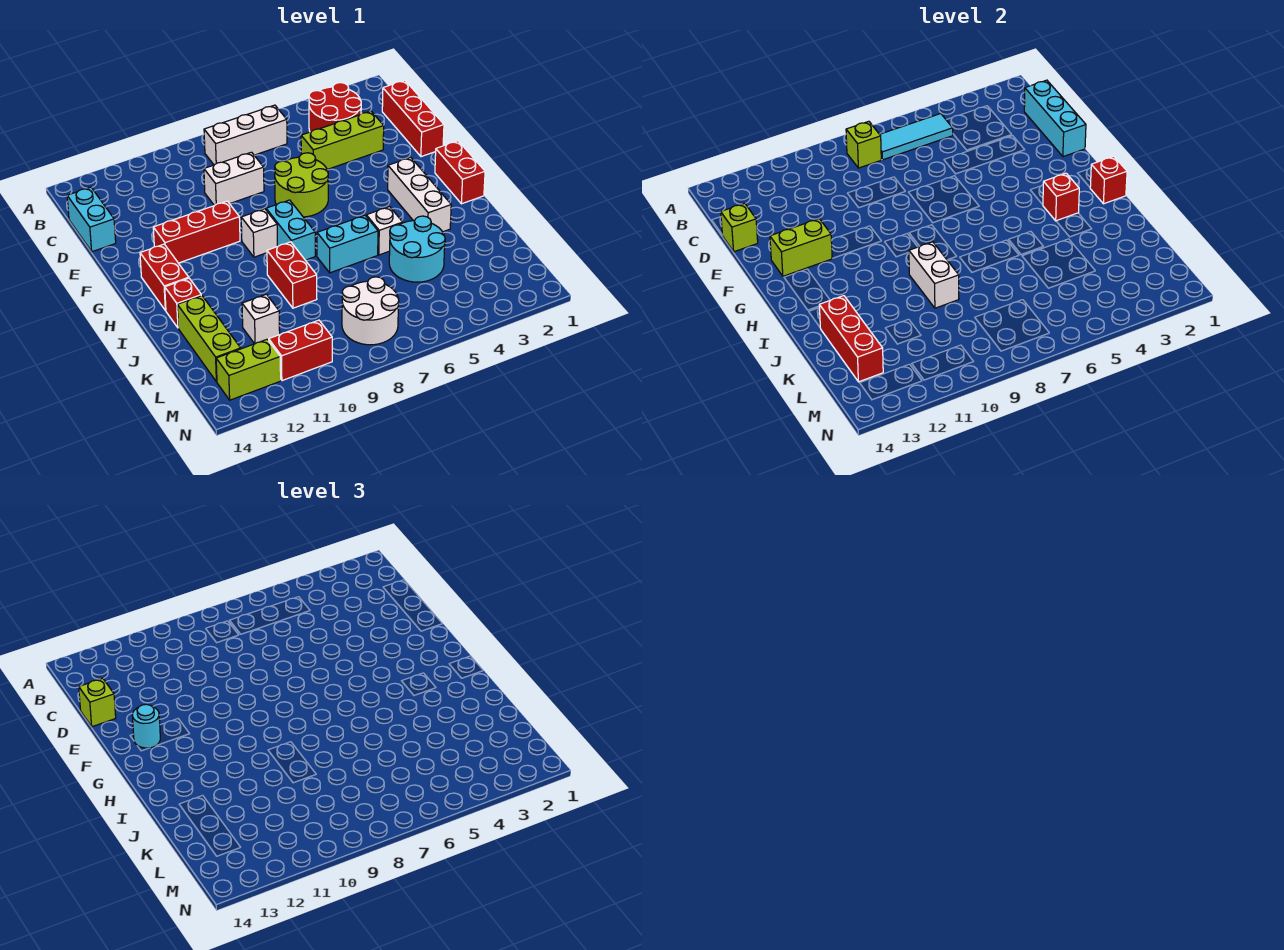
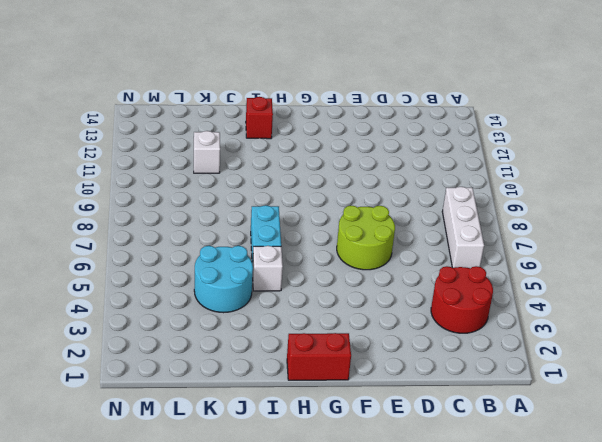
none -> red 1x3 brick [382,80,444,157]
none -> cyan 1x2 brick [67,187,116,252]
none -> lime 1x3 brick [301,111,384,169]
none -> white 1x2 brick [204,152,264,206]

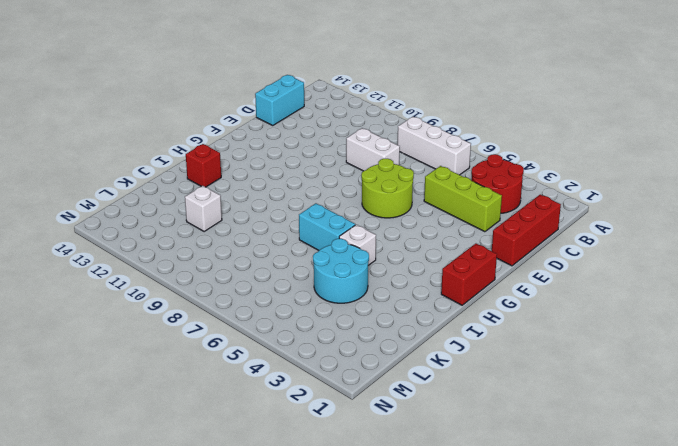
none -> red 1x3 brick [153,201,240,263]
none -> white 1x3 brick [388,157,451,232]
none -> cyan 1x2 brick [266,200,315,260]
none -> white 1x1 brick [241,209,278,257]

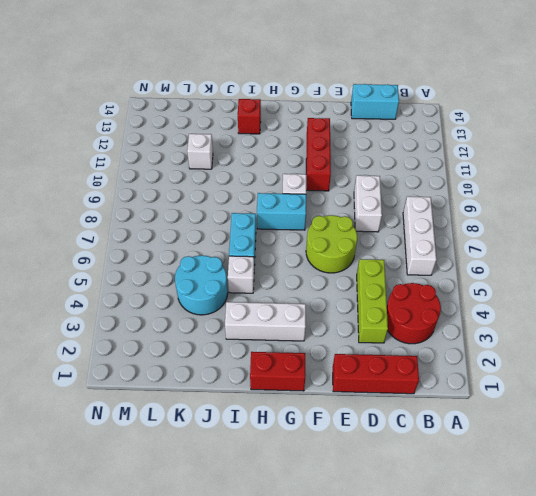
none -> red 1x2 brick [140,244,189,311]
none -> red 1x2 brick [267,242,317,308]
none -> lime 1x3 brick [177,296,241,382]
none -> white 2x2 round brick [342,277,399,345]

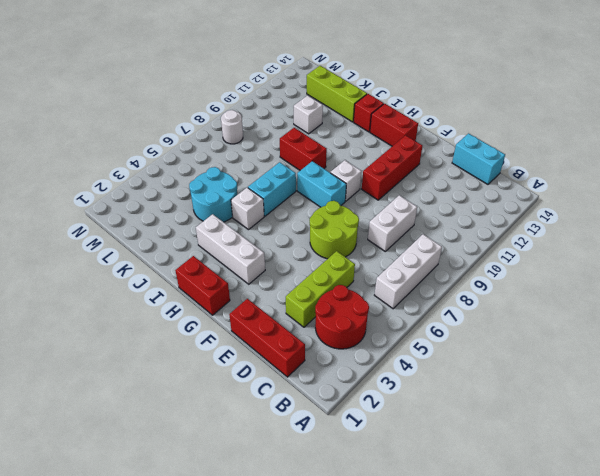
white 1x1 round brick [221,110,243,144] -> white 2x2 round brick [342,277,399,345]
none -> red 1x2 brick [269,320,332,381]
none -> lime 1x2 brick [216,339,281,400]
none -> cyan 1x3 tile [880,114,953,160]
none -> lime 1x1 brick [846,121,881,168]

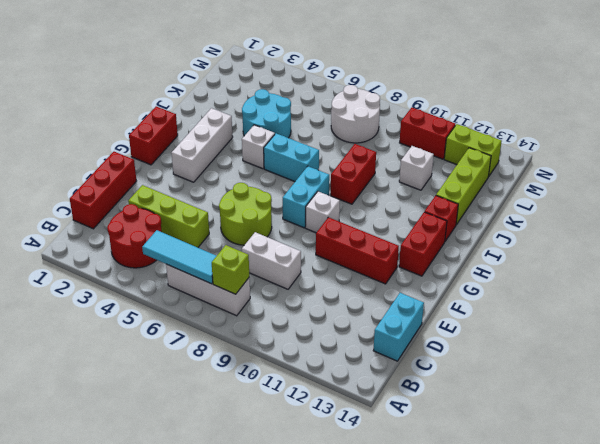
none -> cyan 1x3 brick [1024,80,1086,157]
none -> lime 1x1 brick [721,203,758,252]
none -> lime 1x2 brick [770,219,832,276]
none -> red 1x1 brick [1090,156,1127,204]

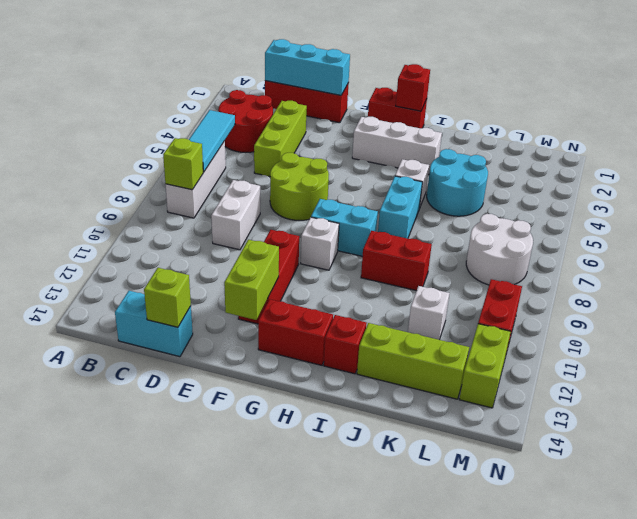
none -> red 1x1 brick [1043,173,1079,221]
none -> white 1x2 brick [909,242,959,308]
none -> red 1x3 brick [819,296,883,382]
none -> lime 1x1 brick [79,678,116,727]

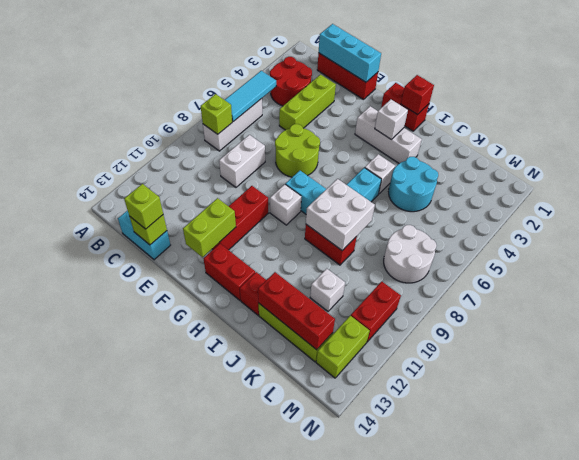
white 1x1 brick [375,99,408,139] -> red 1x1 brick [1043,173,1079,221]
white 2x2 brick [306,179,375,251] -> white 1x2 brick [909,242,959,308]
none -> cyan 1x1 round brick [132,704,160,748]

